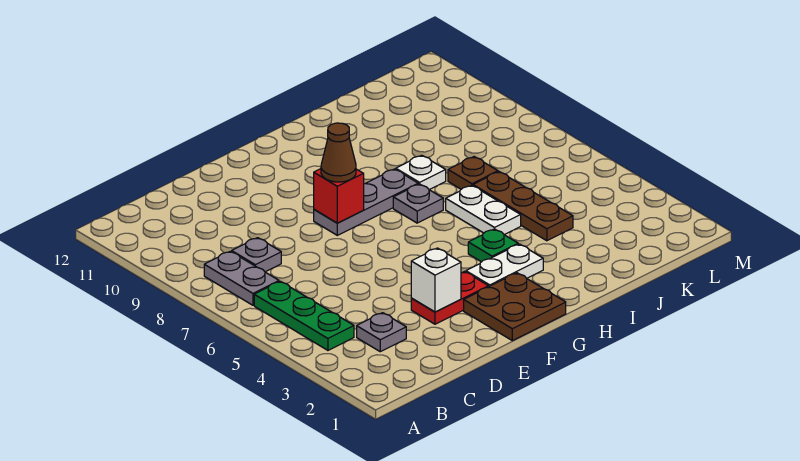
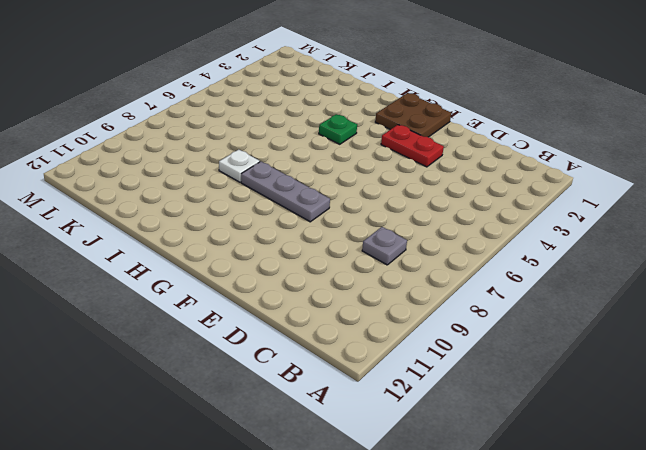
none -> green 1x3 plate [254,281,354,350]
none -> grey 1x2 plate [204,251,279,305]
none -> grey 1x1 plate [357,313,406,352]

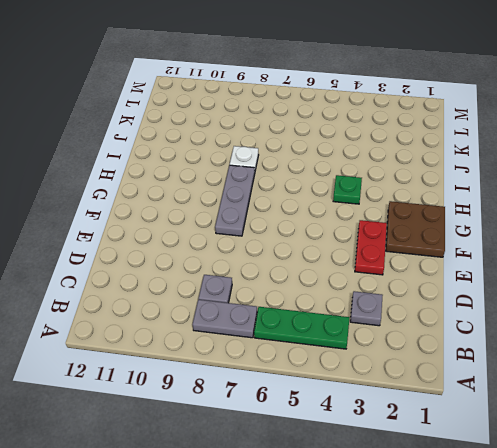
none -> white 1x2 plate [466,244,543,287]
none -> grey 1x1 plate [393,184,443,223]
none -> white 1x2 plate [446,185,521,235]

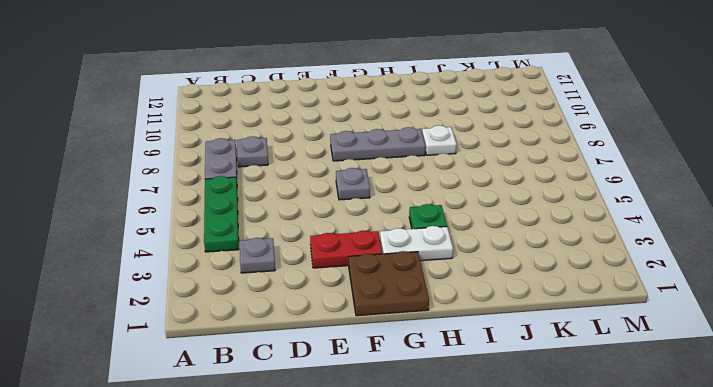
grey 1x1 plate [336,168,370,200] -> grey 1x1 plate moved to [393,184,443,223]
none -> white 1x2 plate [446,185,521,235]
none -> brown 1x3 plate [473,172,573,241]
none -> brown 1x1 plate [448,157,498,189]

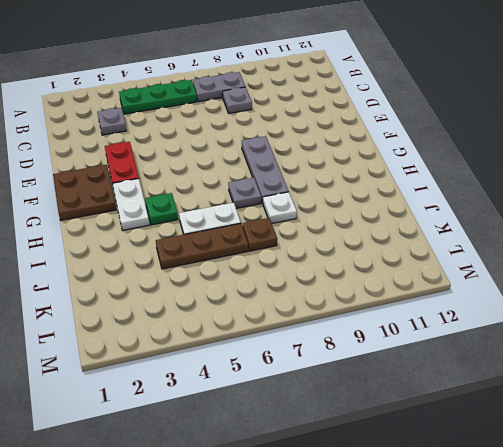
none -> white 1x1 brick [411,248,461,312]
none -> red 1x1 brick [314,169,364,223]
none -> brown 1x1 cone [321,123,356,182]

